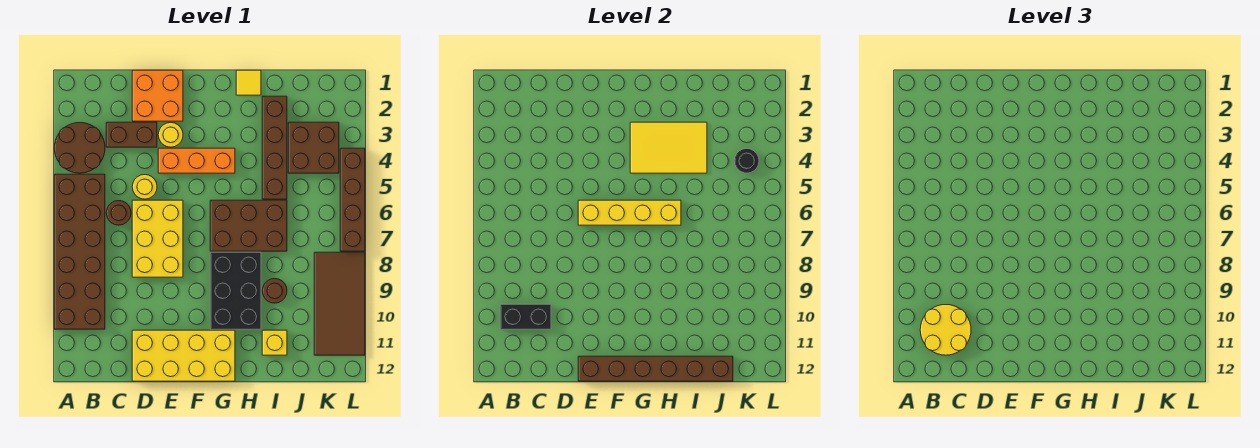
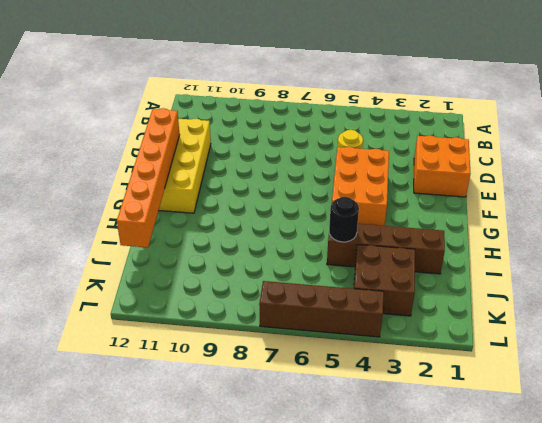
orange 2x3 brick [332,147,389,226] -> orange 1x3 brick [158,148,235,173]
orange 1x6 brick [117,108,180,248] -> brown 1x6 brick [578,356,733,381]
black 1x1 round brick [329,197,359,242] -> black 1x1 round brick moved to [734,149,759,173]
none -> brown 2x2 round brick [54,123,105,173]
none -> brown 2x6 brick [54,174,105,329]
none -> brown 1x2 brick [106,122,157,147]

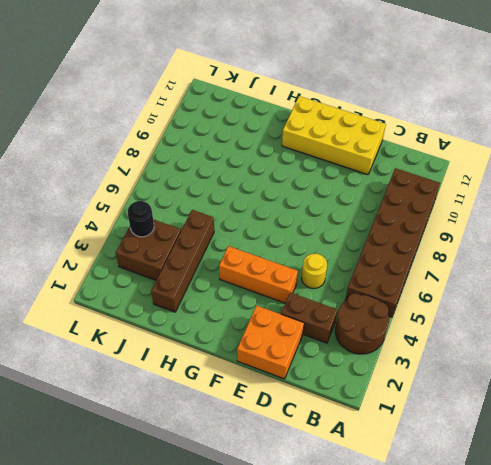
none -> brown 1x1 round brick [106,201,131,225]
none -> yellow 2x3 brick [132,200,183,277]
none -> yellow 1x1 round brick [158,123,183,147]

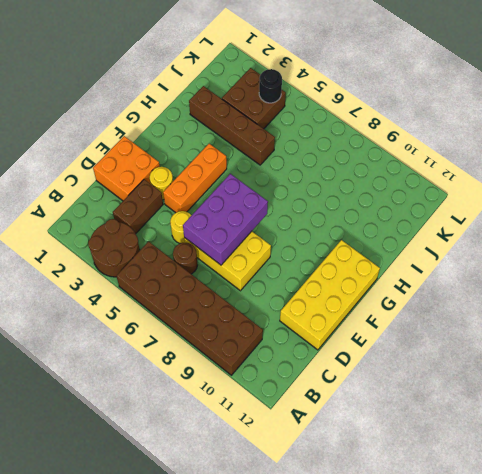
purple 2x3 brick [183,174,268,265] -> yellow 1x4 brick [578,200,681,225]
none -> brown 2x3 brick [210,200,287,251]
none -> black 2x3 brick [210,252,261,329]
none -> yellow 1x1 tile [236,70,261,95]

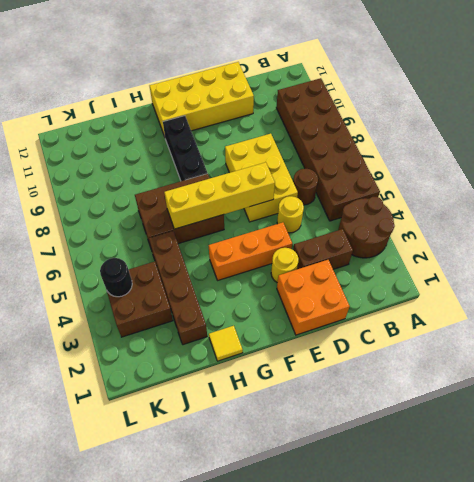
black 1x3 brick [163,116,208,181] -> black 2x3 brick [210,252,261,329]
none -> brown 1x1 round brick [262,279,287,303]
none -> yellow 1x1 brick [262,330,287,355]
none -> brown 2x4 tile [314,252,365,355]

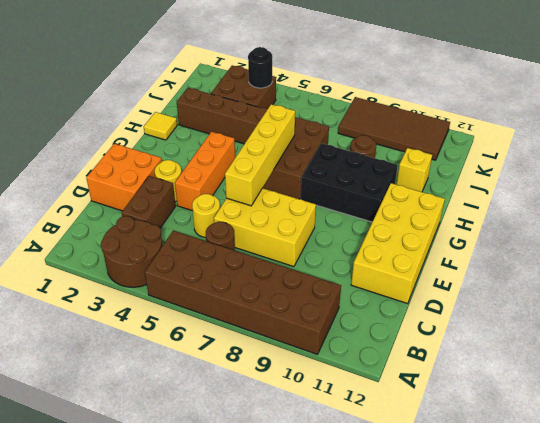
none -> brown 1x4 brick [340,148,365,251]
none -> black 1x2 brick [500,304,551,329]
none -> brown 1x6 brick [578,356,733,381]

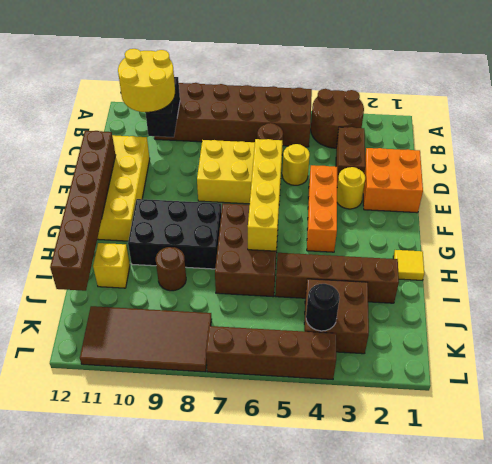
none -> yellow 2x3 tile [630,122,707,173]

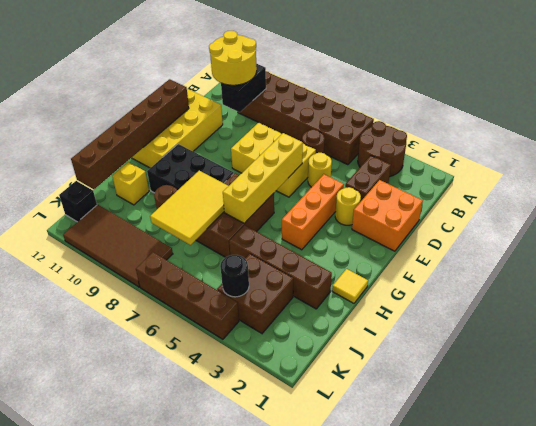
yellow 2x3 tile [150,171,228,245] -> yellow 2x3 tile moved to [630,122,707,173]
black 1x1 brick [59,181,97,222] -> none

